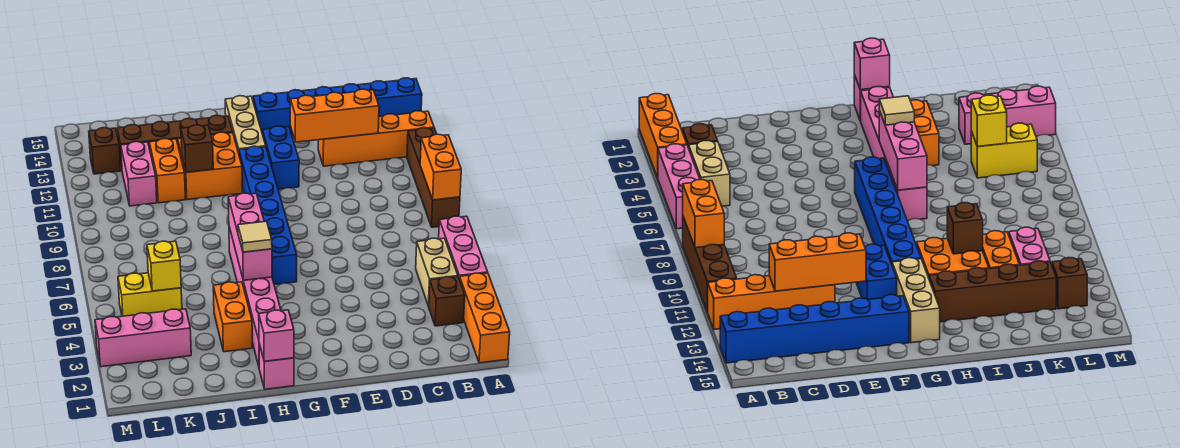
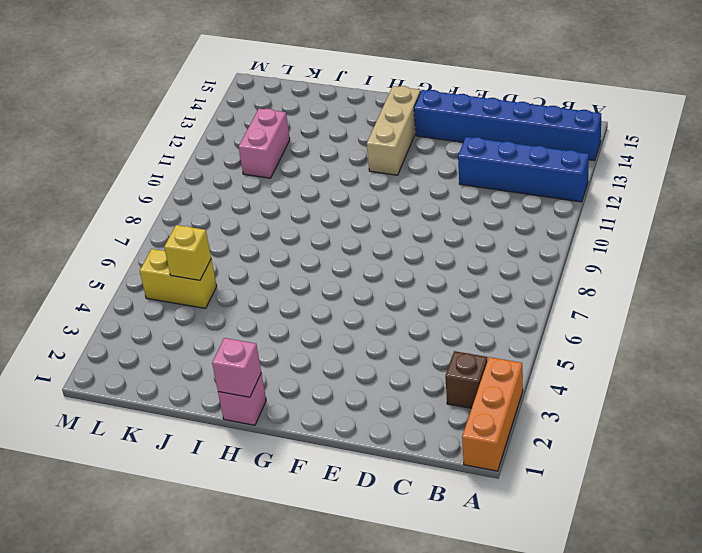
blue 1x4 brick [458,137,589,202] -> orange 1x4 brick [318,111,434,166]
none -> pink 1x3 brick [439,216,488,280]
none -> brown 1x4 brick [407,128,460,227]
none -> tan 1x2 brick [416,238,458,306]

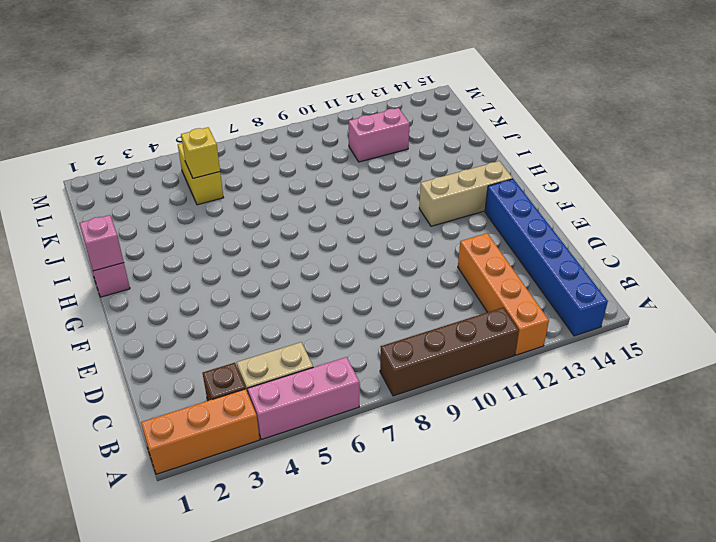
none -> blue 1x2 brick [262,126,299,189]
none -> blue 1x6 brick [239,146,297,285]
none -> pink 1x6 brick [229,227,281,366]

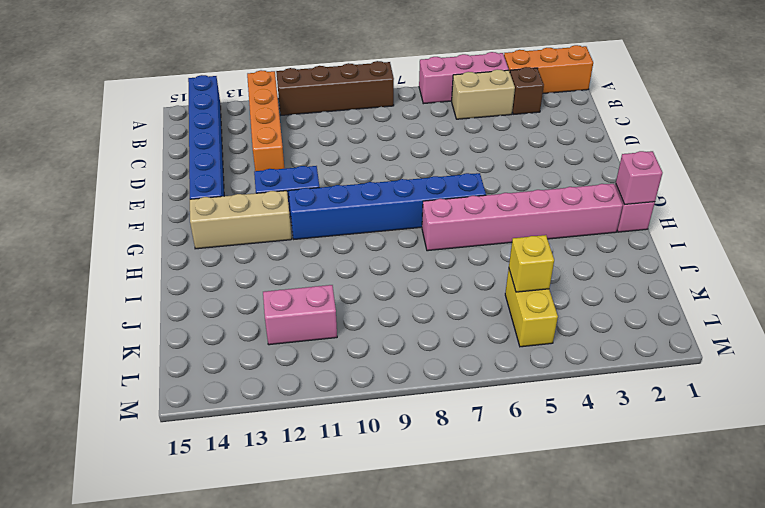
none -> orange 2x2 brick [178,132,242,200]
none -> brown 1x4 brick [117,115,233,169]
none -> orange 1x2 brick [213,282,252,352]

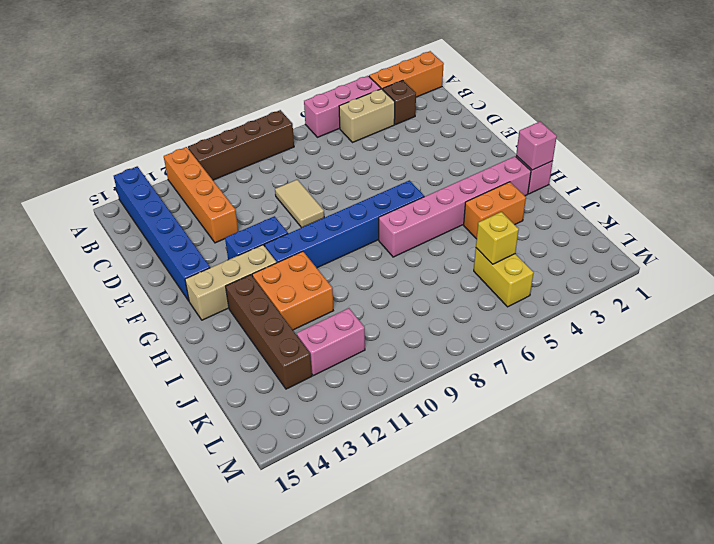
tan 1x2 tile [275,180,324,228] -> none
none -> orange 1x2 brick [149,139,185,203]
none -> pink 1x3 brick [95,309,191,367]
none -> brown 1x1 brick [89,128,121,174]

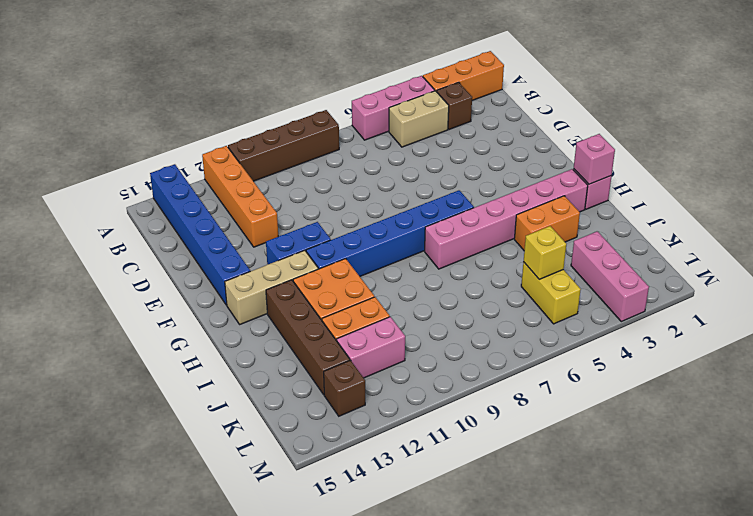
none -> orange 1x2 brick [420,134,461,200]
none -> orange 1x3 brick [290,89,379,142]
none -> pink 1x3 brick [228,193,272,280]

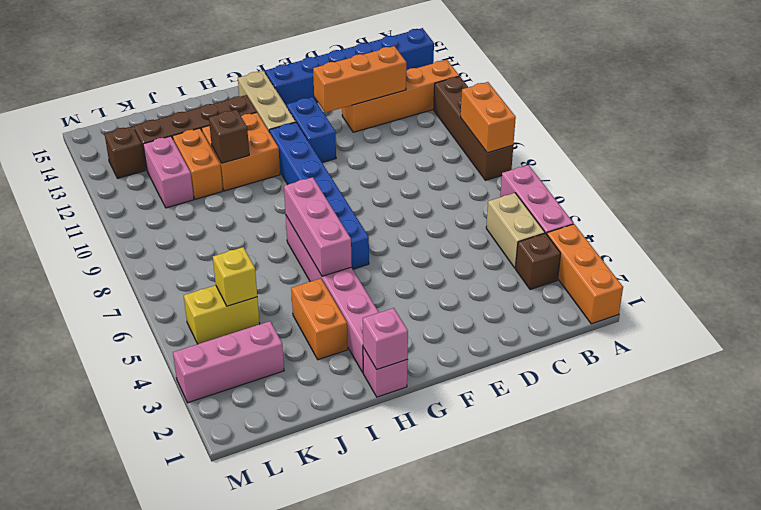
none -> tan 1x1 tile [238,221,272,252]

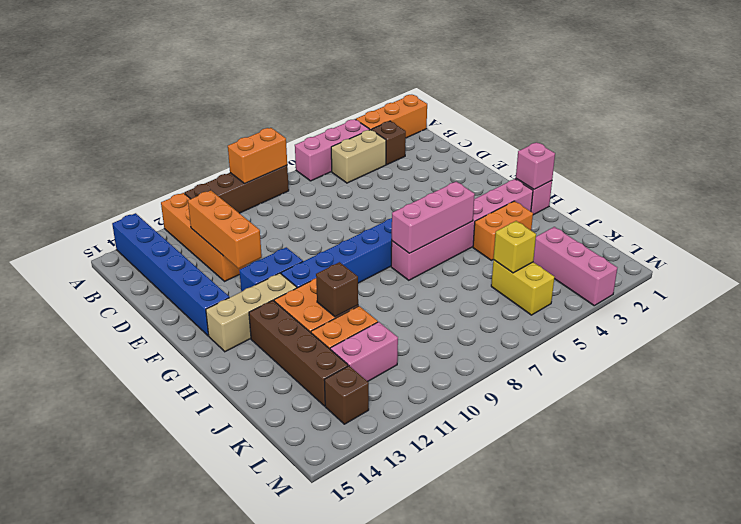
none -> tan 1x1 tile [238,221,272,252]

